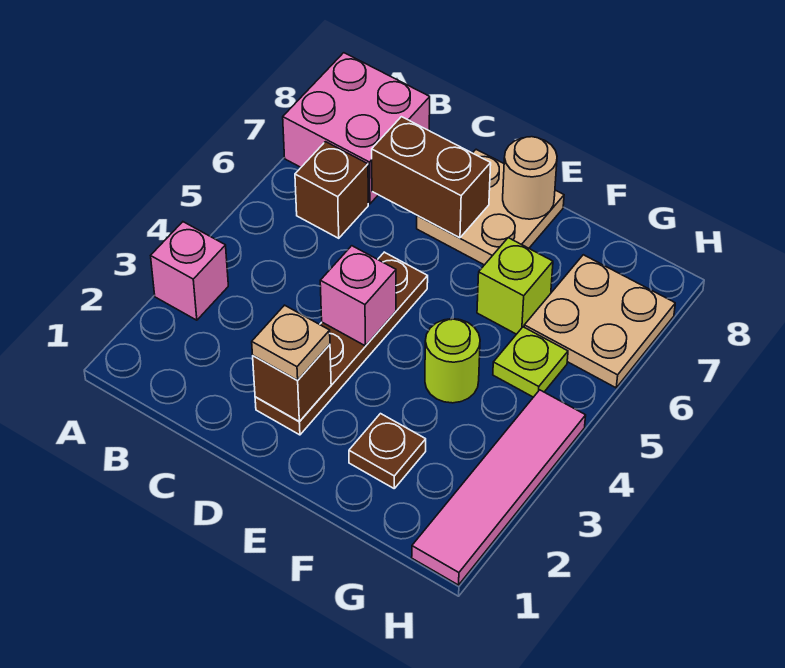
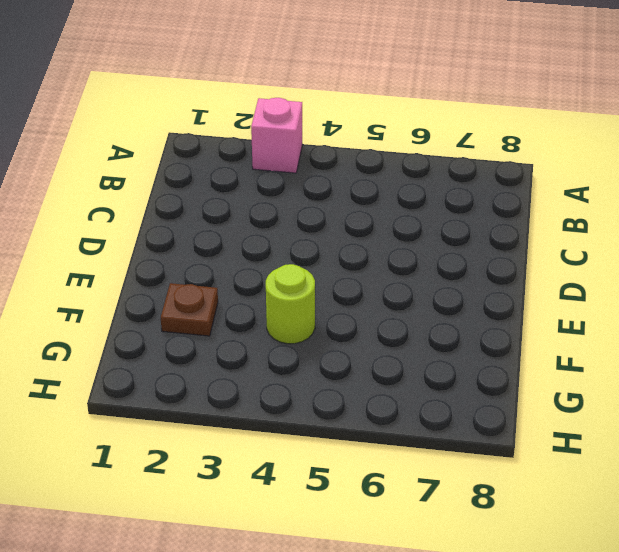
none -> pink 2x2 brick [283,53,430,204]
none -> brown 1x1 brick [295,142,368,238]
none -> brown 1x4 plate [255,252,428,435]

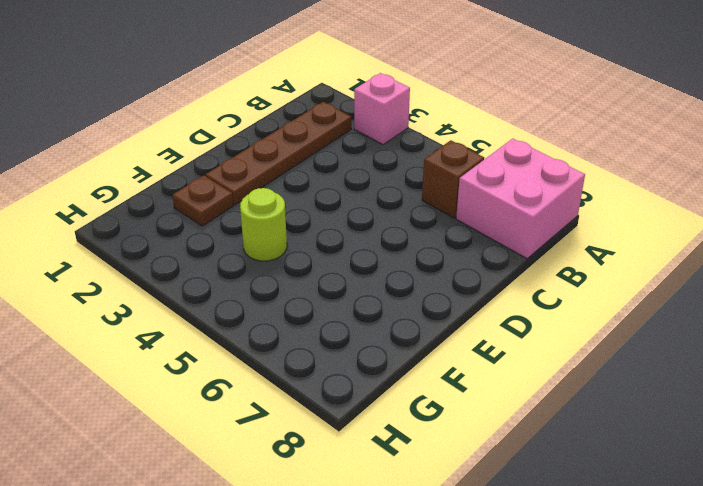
brown 1x4 plate [206,102,351,205] -> brown 1x4 plate turned to [255,252,428,435]
none -> tan 2x2 plate [417,149,564,265]
none -> lime 1x1 brick [477,238,553,334]
none -> lime 1x1 plate [493,327,568,397]

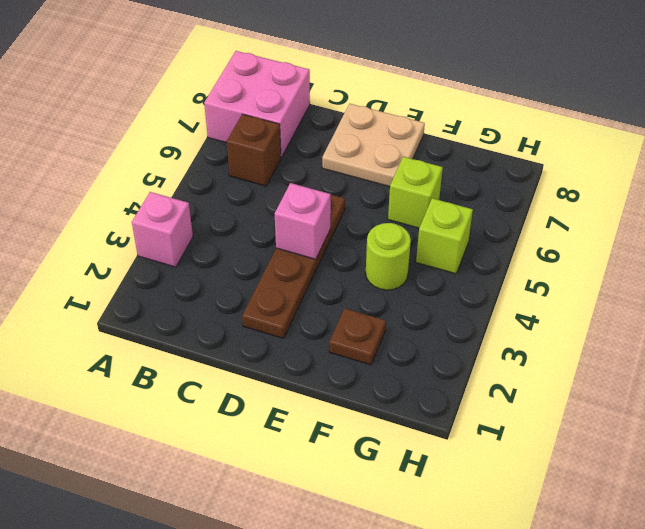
lime 1x1 brick [416,198,473,274] -> lime 1x1 plate [493,327,568,397]
none -> tan 2x2 plate [524,255,675,388]
none -> pink 1x4 tile [412,390,586,585]
none -> brown 1x2 brick [372,117,491,238]

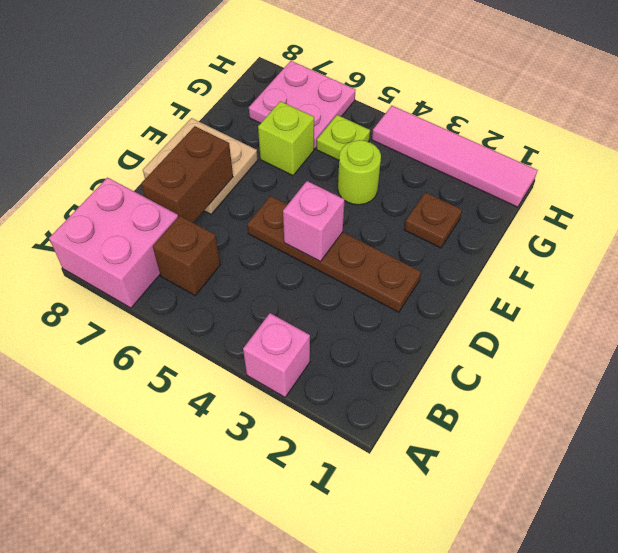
pink 2x2 plate [249,61,355,149] -> tan 2x2 plate [524,255,675,388]
none -> brown 1x1 brick [253,344,331,422]
none -> tan 1x1 round brick [503,137,557,219]
none -> tan 1x1 plate [252,305,330,380]

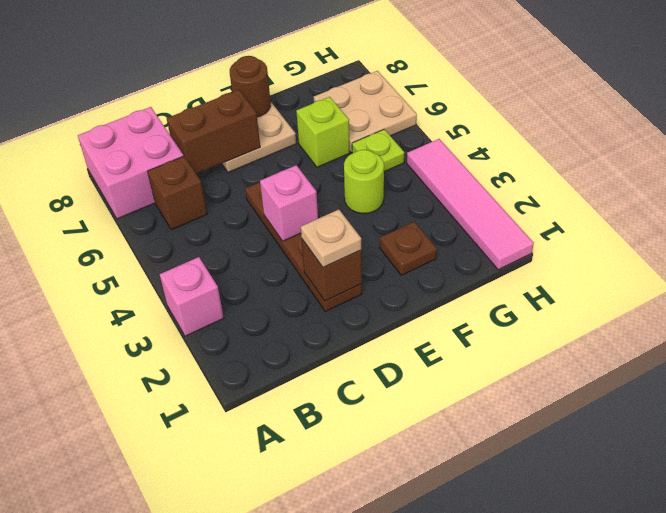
brown 1x1 round brick [230,56,271,117] -> tan 1x1 round brick [503,137,557,219]

